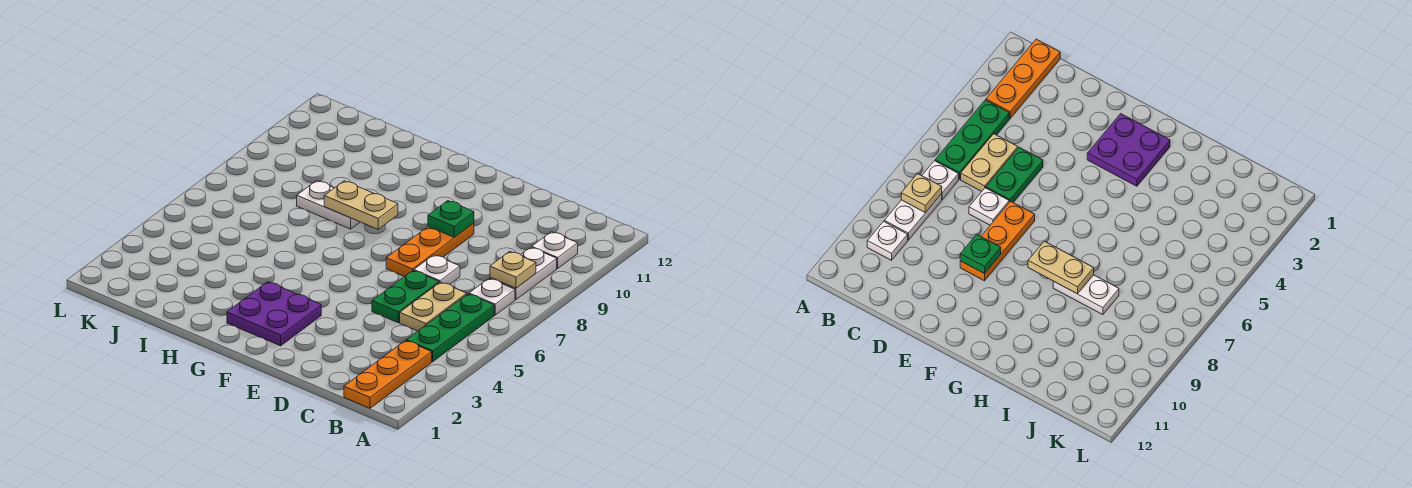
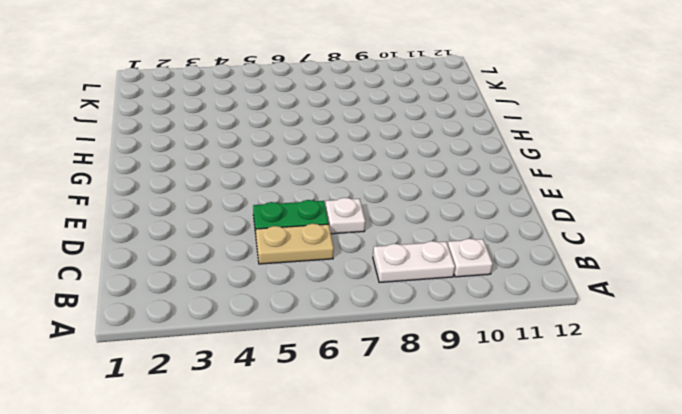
none -> orange 1x3 plate [344,341,432,408]
none -> green 1x3 plate [406,294,494,362]
none -> white 1x1 plate [469,279,515,315]

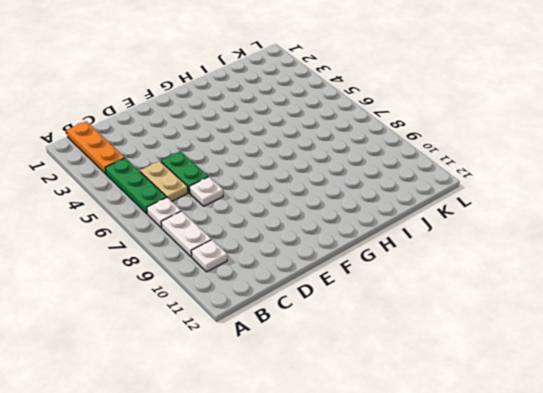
none -> orange 1x3 plate [386,223,474,276]
none -> purple 2x2 plate [227,282,321,346]
none -> white 1x2 plate [297,181,360,229]

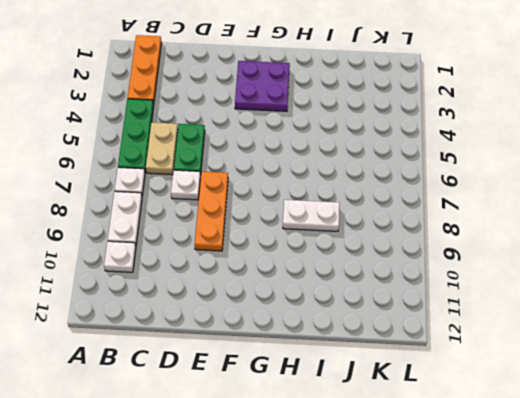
none -> tan 1x1 plate [490,251,536,288]
none -> green 1x1 plate [428,201,474,237]
none -> tan 1x2 plate [324,181,398,229]

